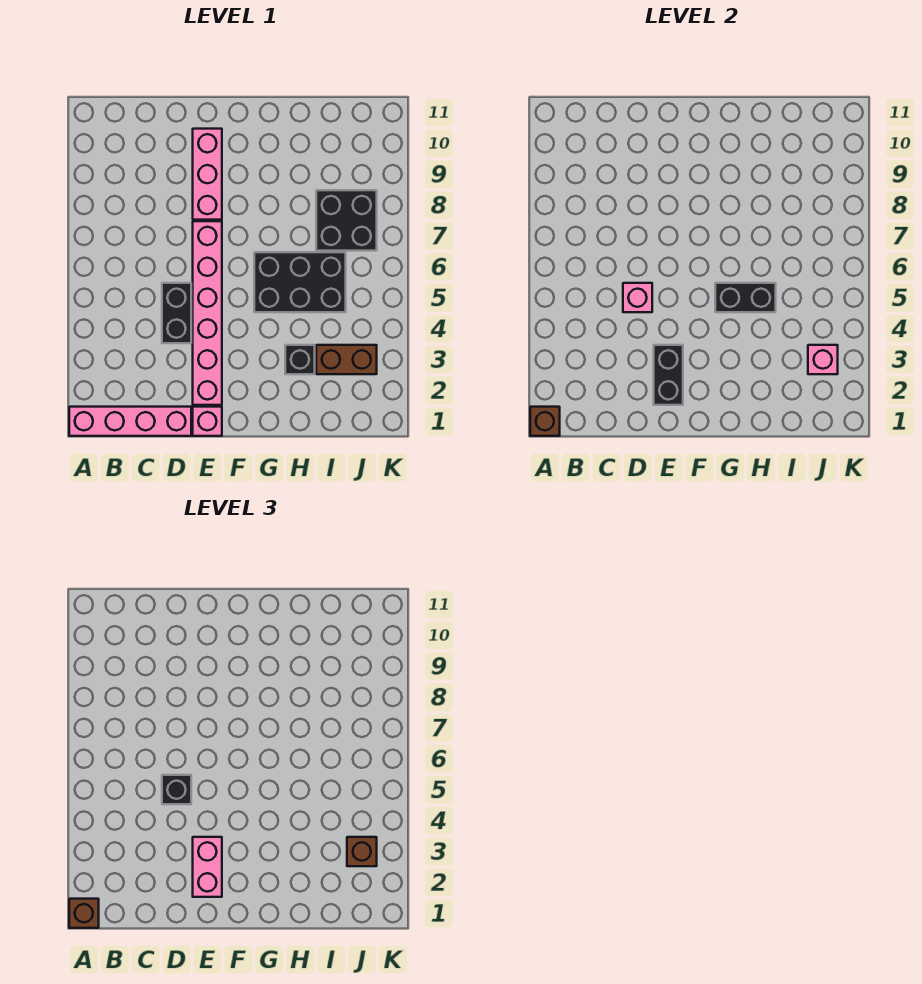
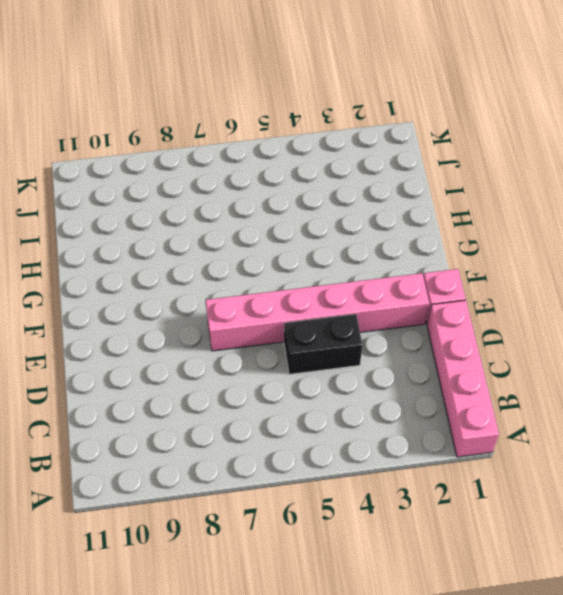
none -> pink 1x3 brick [193,129,222,220]
none -> black 2x3 brick [254,252,346,312]
none -> black 1x1 brick [285,345,315,374]

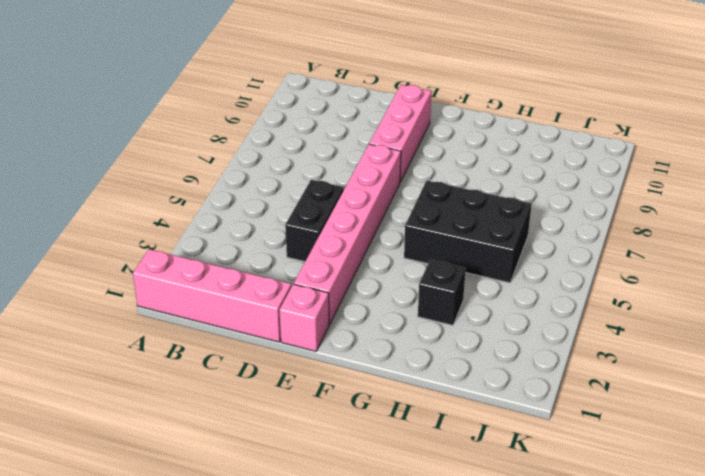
none -> brown 1x2 brick [316,345,377,374]
none -> black 2x2 brick [316,190,377,251]
none -> brown 1x1 brick [530,407,560,436]

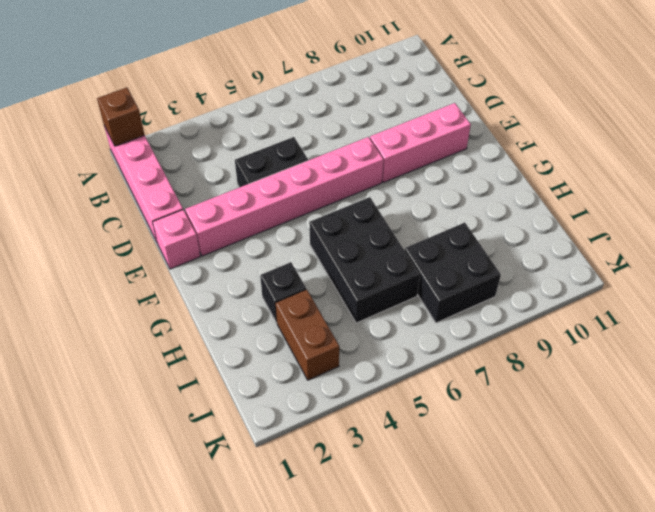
none -> pink 1x1 brick [623,283,652,312]
none -> black 1x2 brick [654,345,683,405]
none -> black 1x2 brick [715,283,776,312]

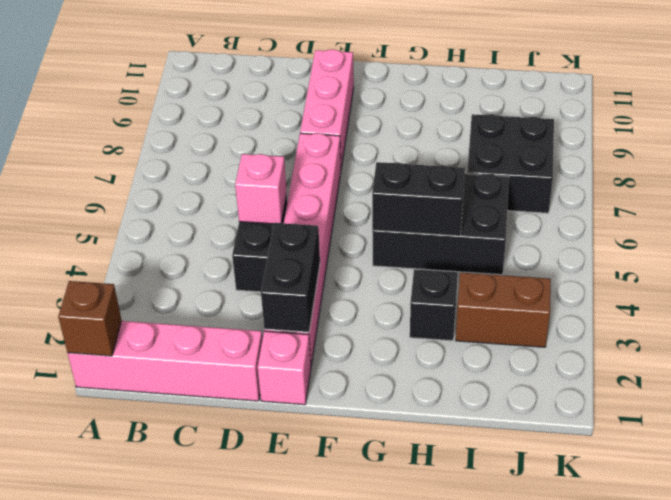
none -> pink 1x1 brick [808,345,838,374]
none -> brown 1x1 brick [69,899,99,928]
none -> black 1x1 brick [162,775,191,804]

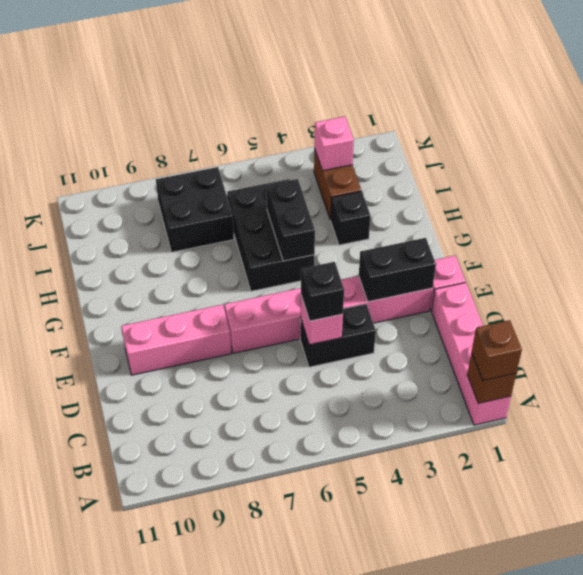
none -> pink 1x2 brick [193,837,222,897]
none -> brown 1x1 brick [347,837,377,866]

